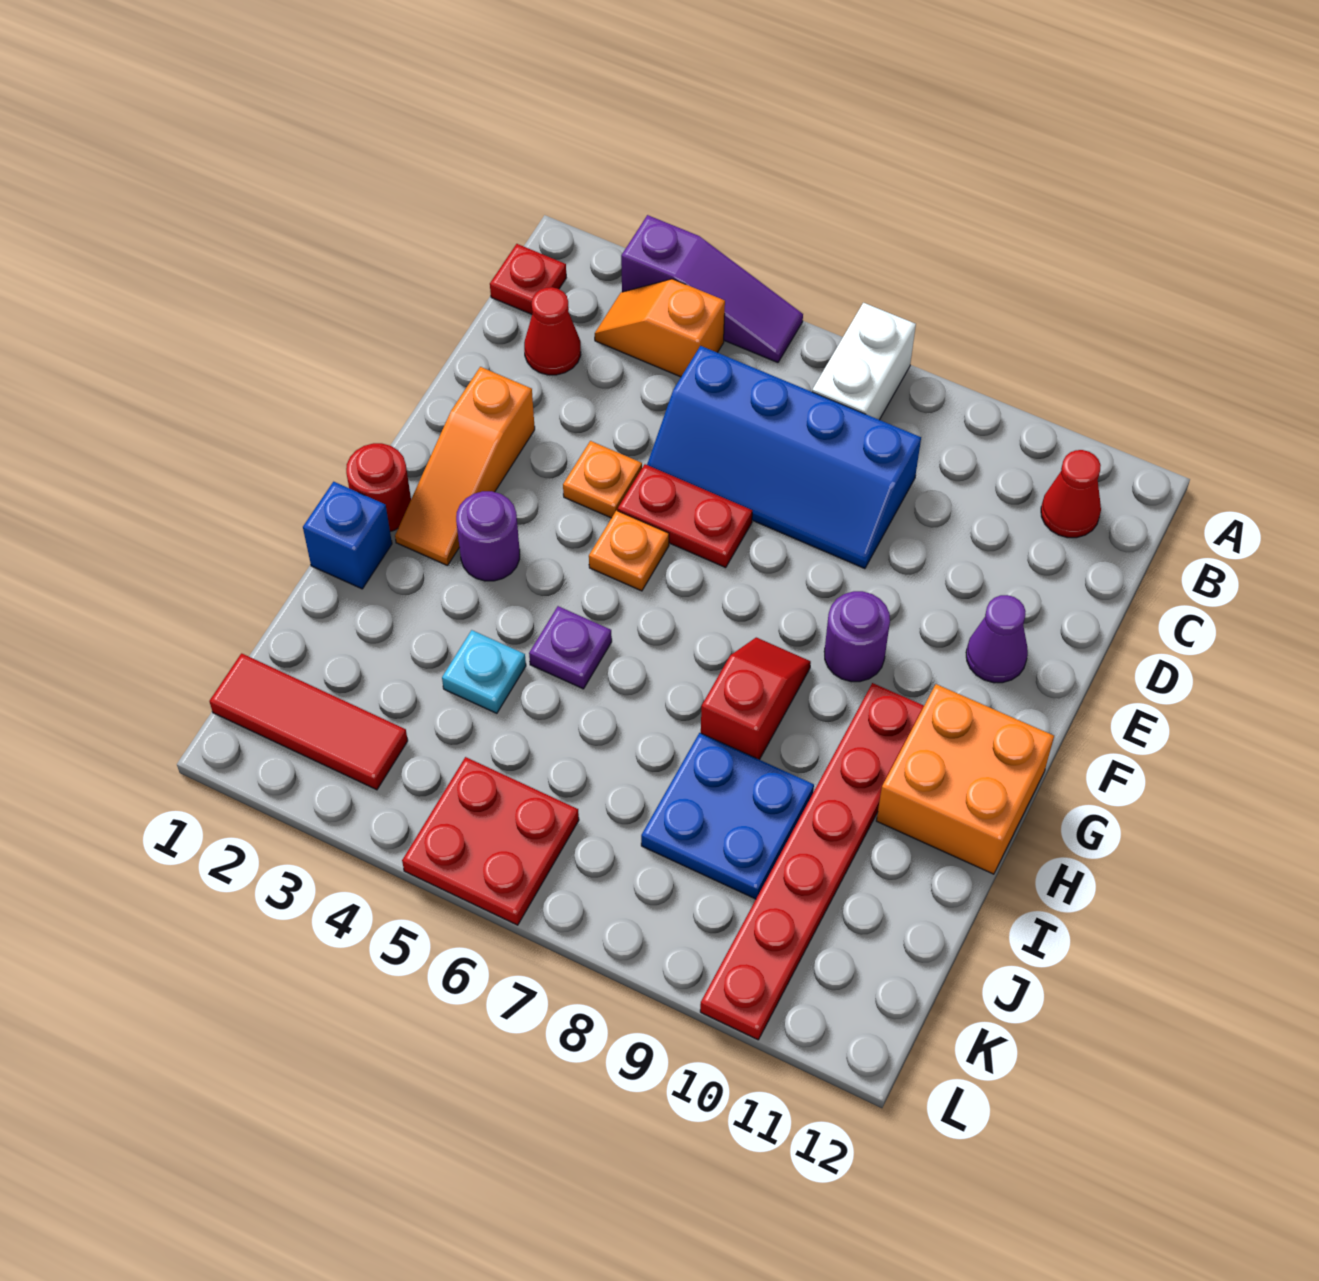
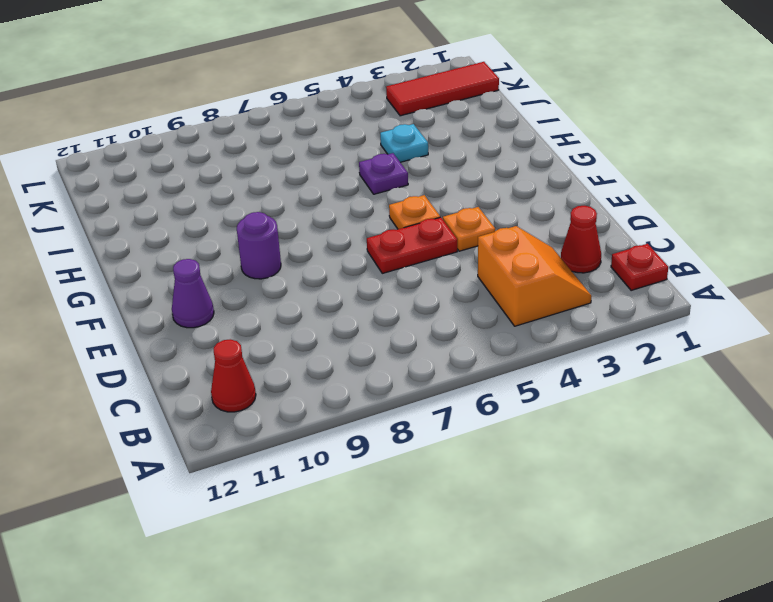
orange 2x2 slope [478,226,592,326] -> orange 1x2 slope [595,279,725,377]
none -> purple 1x3 slope [621,215,803,363]
none -> white 1x2 brick [812,303,916,420]
none -> blue 2x4 slope [647,346,921,569]

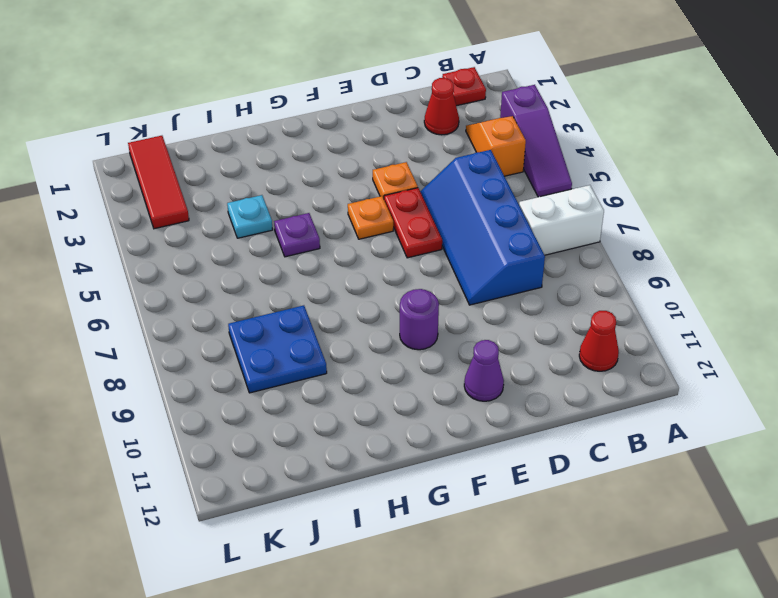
none -> orange 1x3 slope [395,367,535,565]
none -> red 1x1 round brick [346,443,411,531]
none -> purple 1x1 round brick [456,491,520,581]

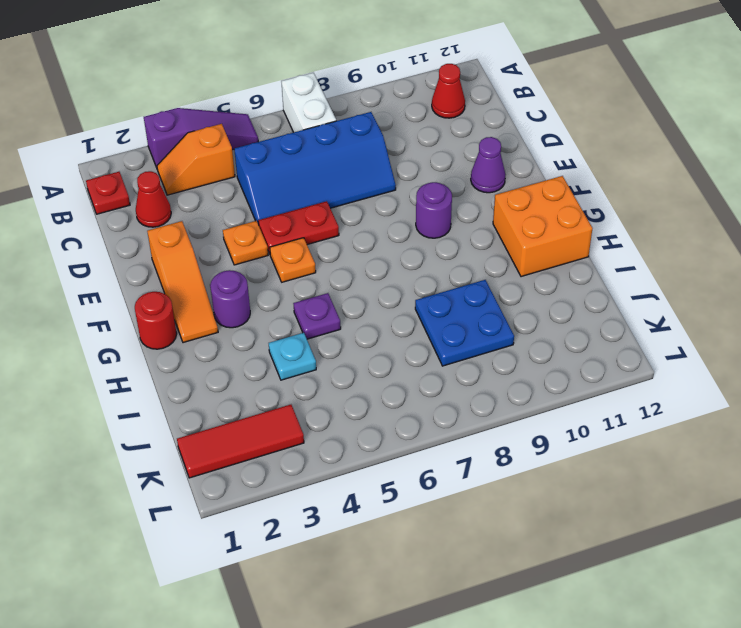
none -> red 1x2 slope [701,637,811,760]
none -> red 1x6 plate [700,683,924,1040]
none -> blue 1x1 brick [303,482,392,589]

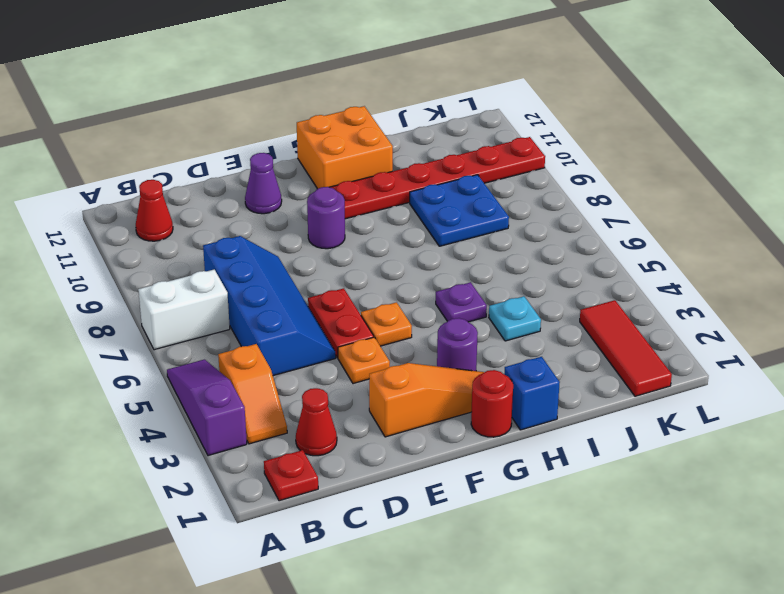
none -> red 1x2 slope [701,637,811,760]
none -> red 2x2 plate [402,757,579,925]

